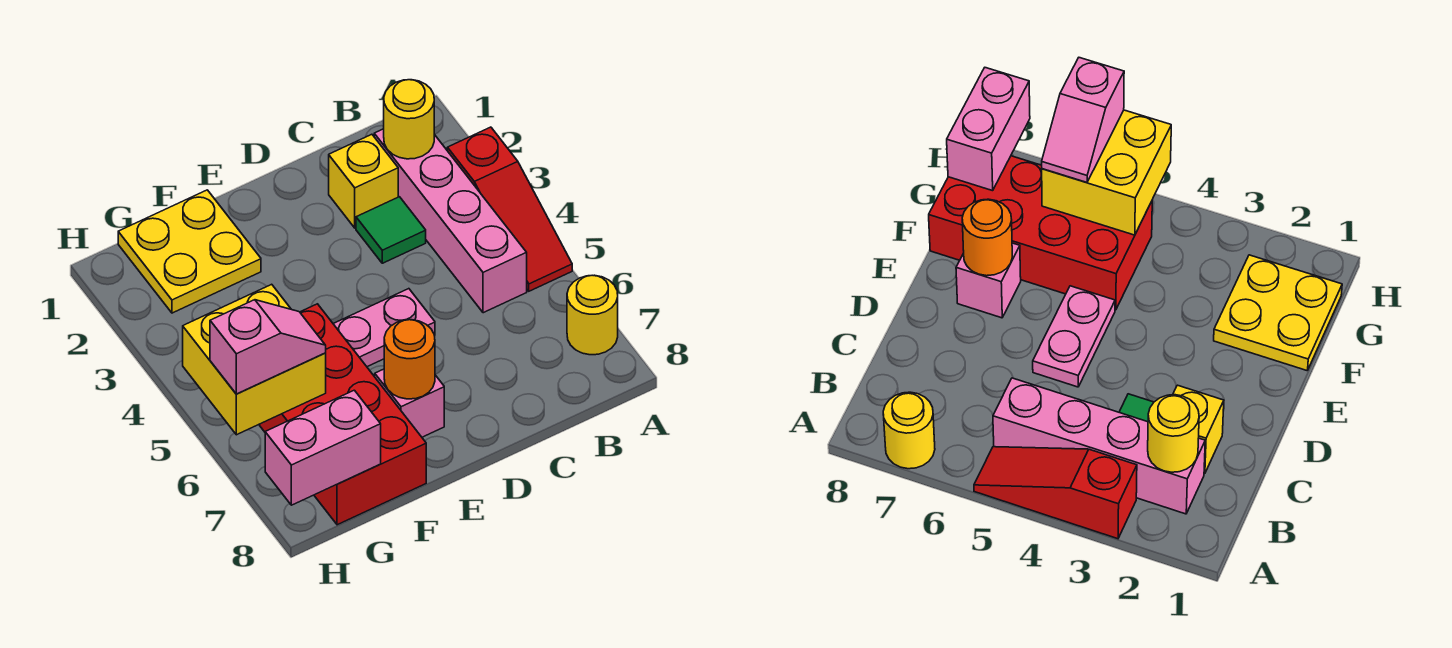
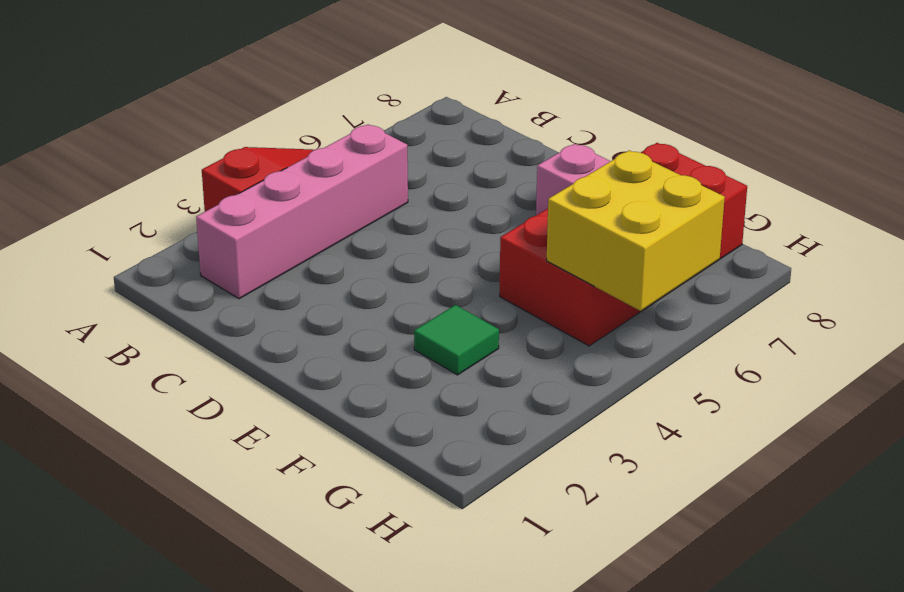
green 1x1 tile [414,305,499,375] -> green 1x1 tile moved to [356,197,426,263]
none -> yellow 1x1 round brick [567,275,618,355]
none -> yellow 1x1 brick [329,134,398,228]
none -> pink 1x2 plate [333,289,435,367]

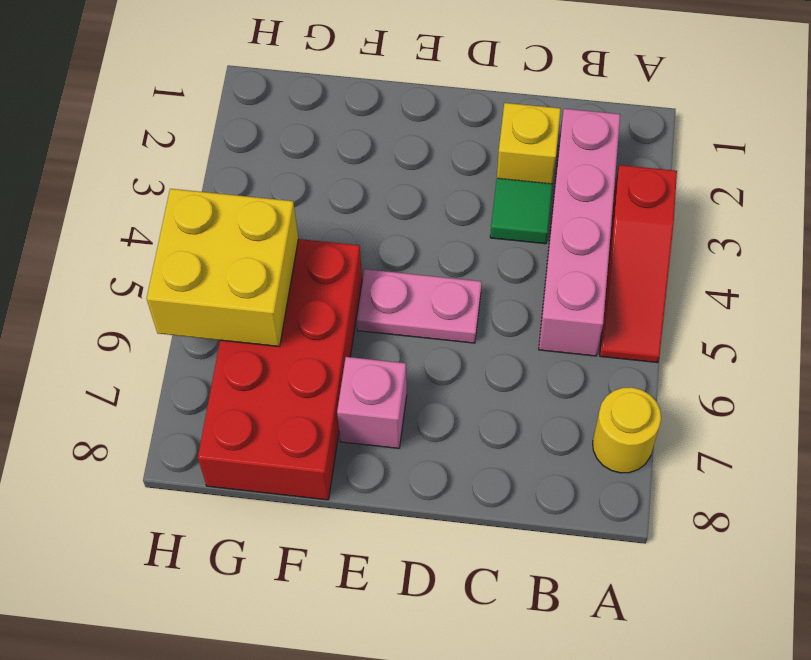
none -> yellow 2x2 plate [118,190,261,313]
none -> yellow 1x1 round brick [384,80,434,159]
none -> orange 1x1 round brick [384,320,435,399]

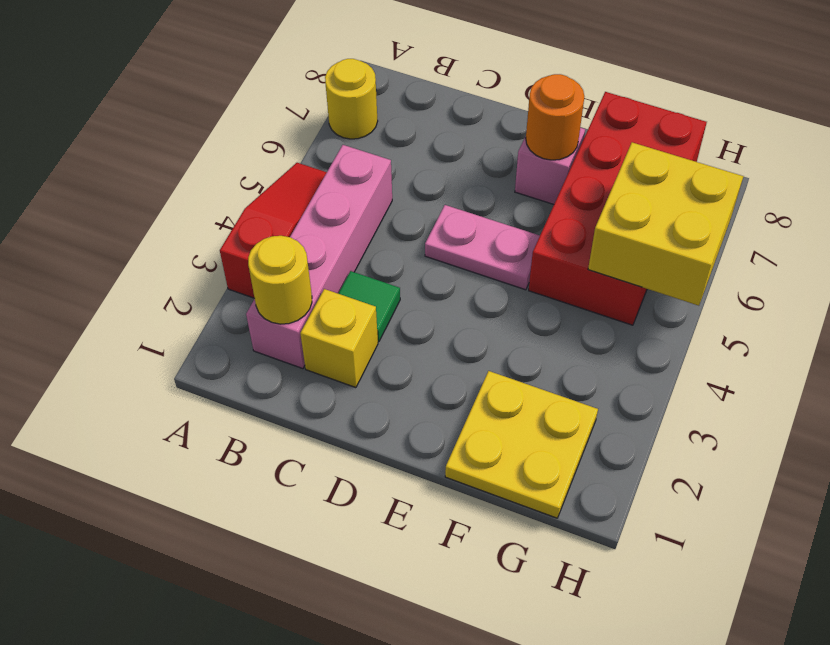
none -> pink 1x2 brick [265,390,381,505]
none -> pink 1x2 slope [210,300,326,394]

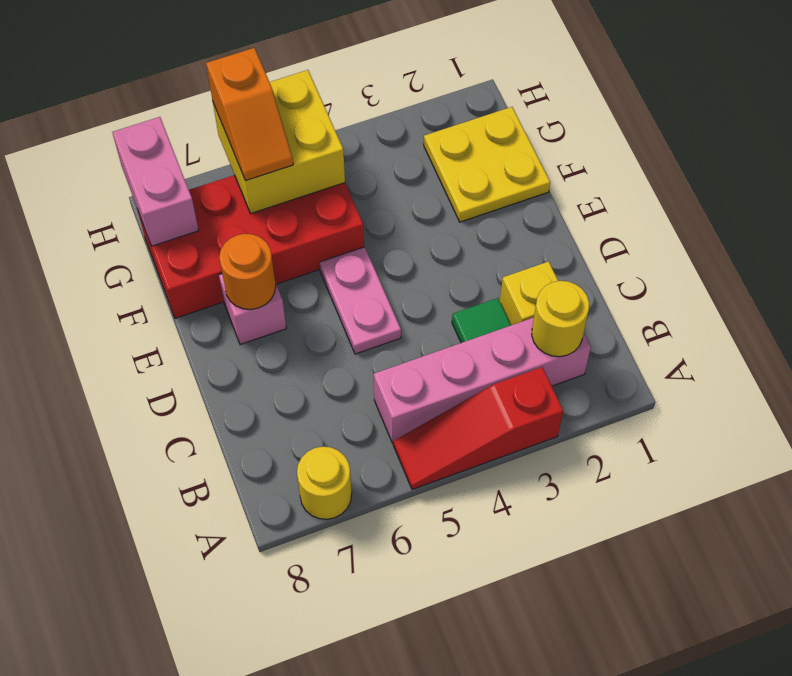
orange 1x2 slope [206,48,293,181] -> pink 1x2 slope [210,300,326,394]

